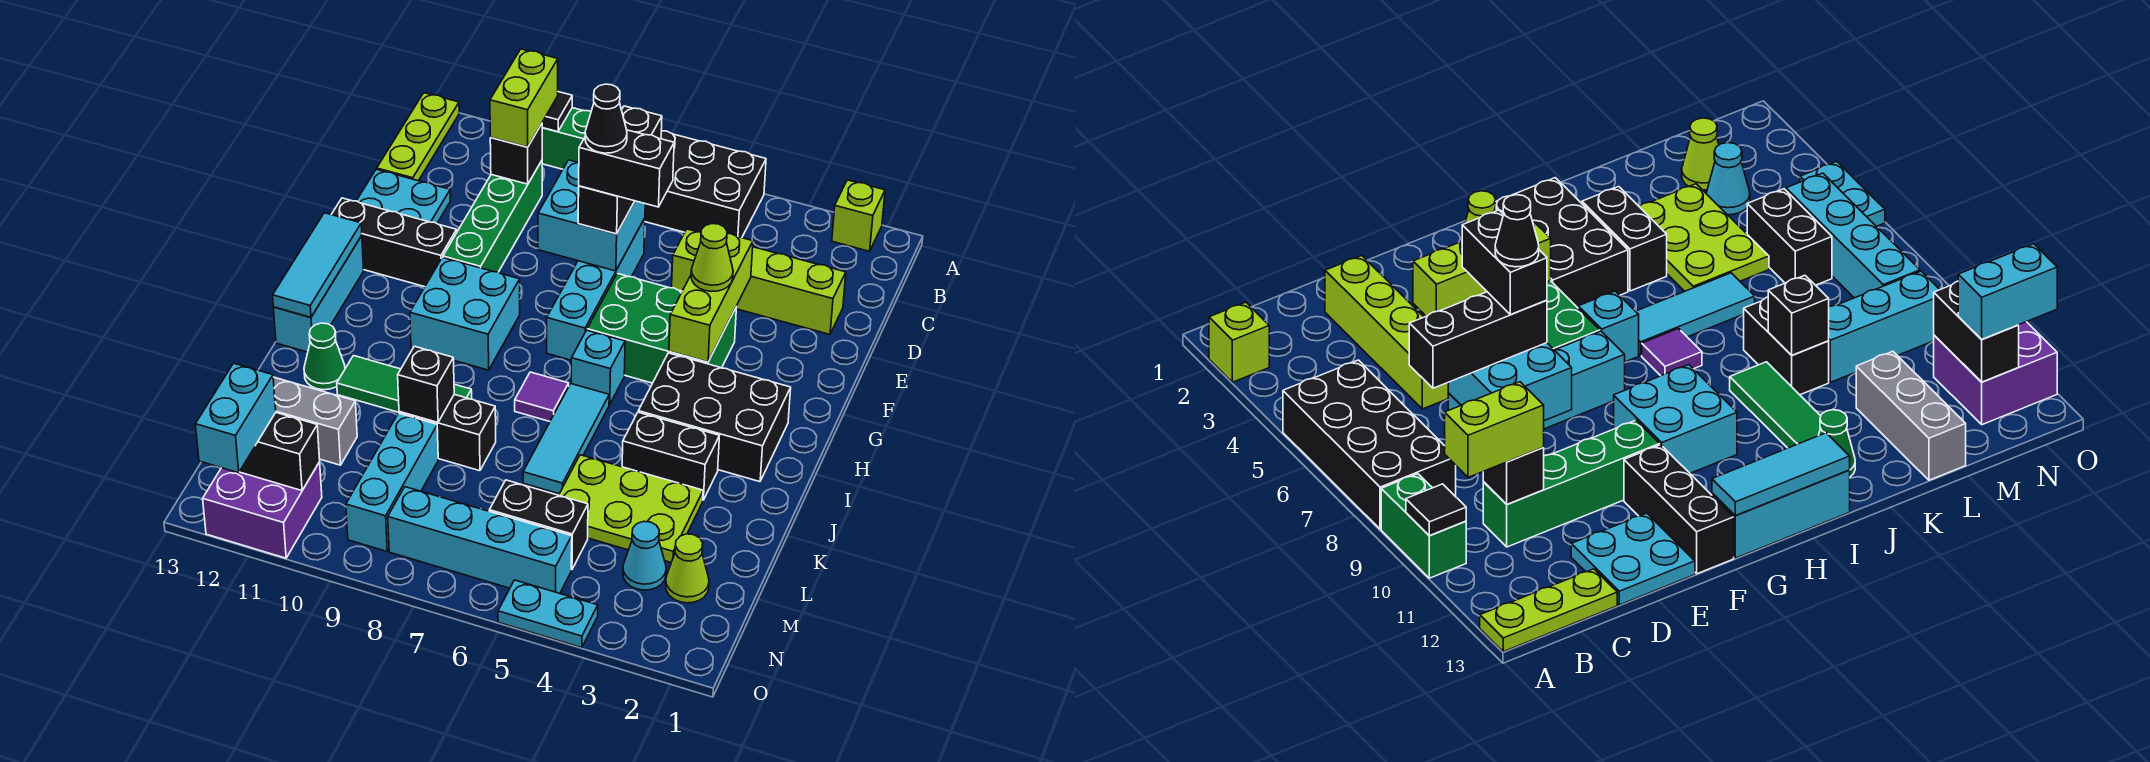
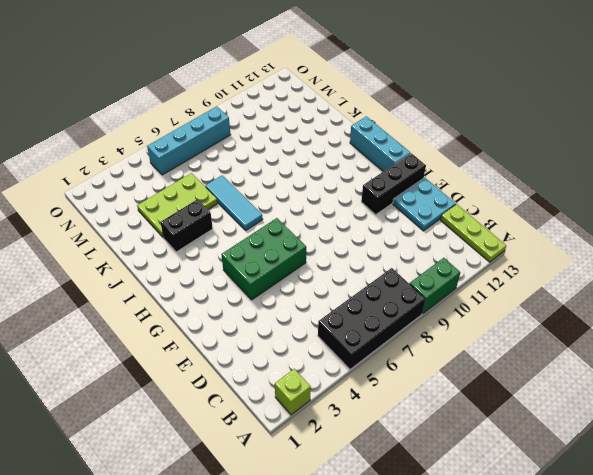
none -> green 1x4 brick [443,161,542,272]
none -> lime 1x4 brick [672,229,846,334]
none -> cyan 1x4 brick [547,218,645,360]
none -> cyan 2x2 brick [410,257,520,370]

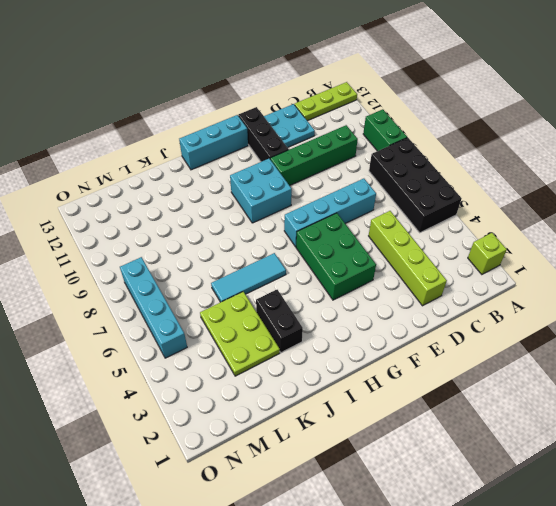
none -> black 2x3 brick [638,353,791,482]
none -> cyan 1x1 brick [571,330,625,405]
none -> purple 1x1 tile [515,372,569,421]
none -> green 1x3 tile [337,356,472,412]

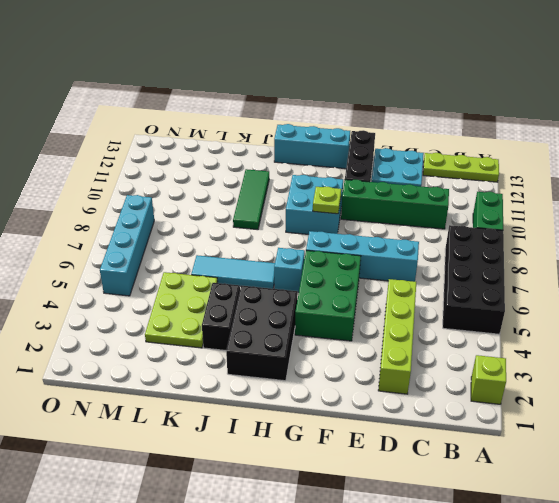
lime 1x1 plate [313,187,341,214] -> none
none -> purple 1x1 tile [515,372,569,421]
none -> green 1x1 cone [304,323,345,390]
none -> black 1x2 brick [399,394,496,471]
none -> cyan 1x3 brick [346,413,438,551]

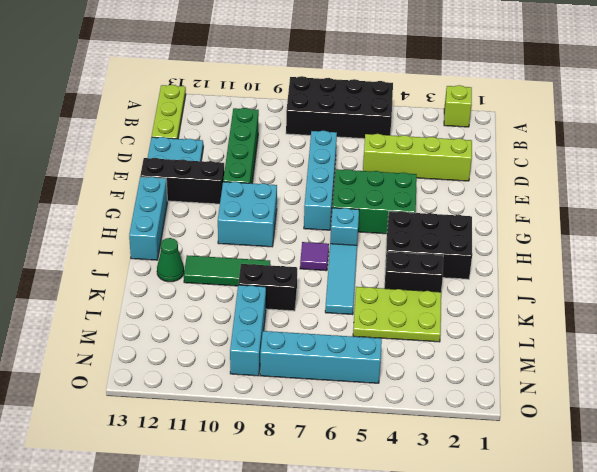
none -> green 1x2 brick [542,108,591,169]
none -> grey 1x3 brick [273,377,357,465]
none -> lime 1x1 cone [666,534,709,603]
none -> cyan 1x1 cone [623,521,666,590]

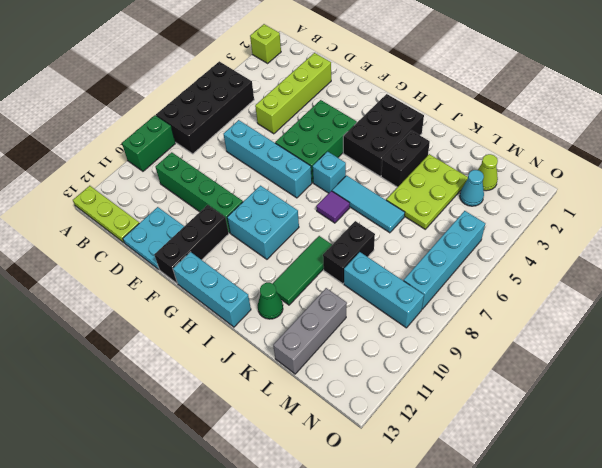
none -> black 1x2 brick [489,480,588,570]
none -> purple 2x2 brick [203,462,322,558]
none -> cyan 1x2 plate [498,580,598,648]
none -> black 1x1 tile [542,92,572,132]

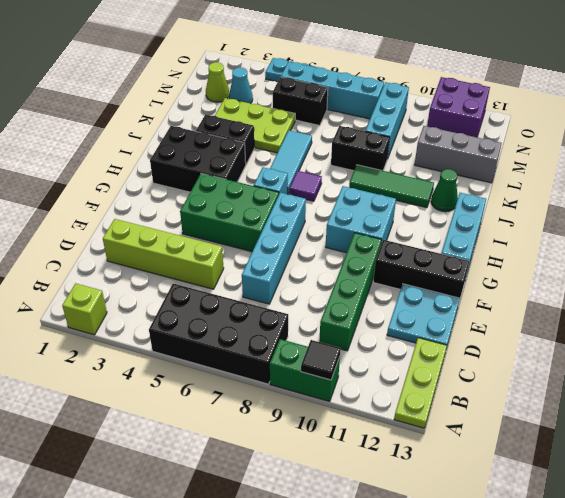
none -> black 1x1 brick [490,124,542,184]
none -> cyan 2x2 brick [538,160,645,271]
none -> lime 1x3 brick [669,234,753,362]
none -> cyan 1x3 tile [273,213,362,317]

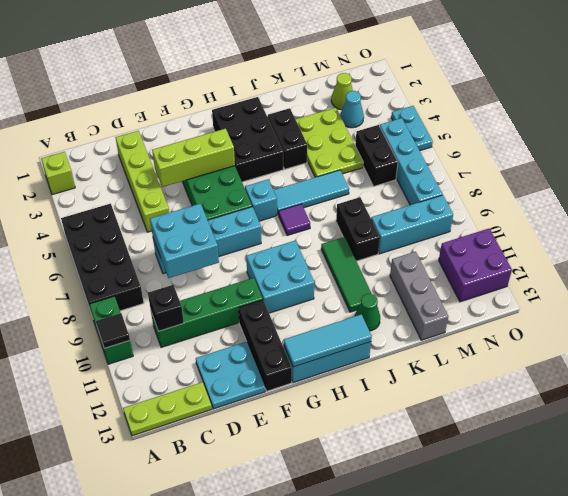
none -> black 1x1 brick [398,346,454,423]
none -> black 1x2 brick [240,413,320,491]
none -> lime 1x2 brick [490,49,558,147]
none -> black 1x3 brick [578,106,662,234]

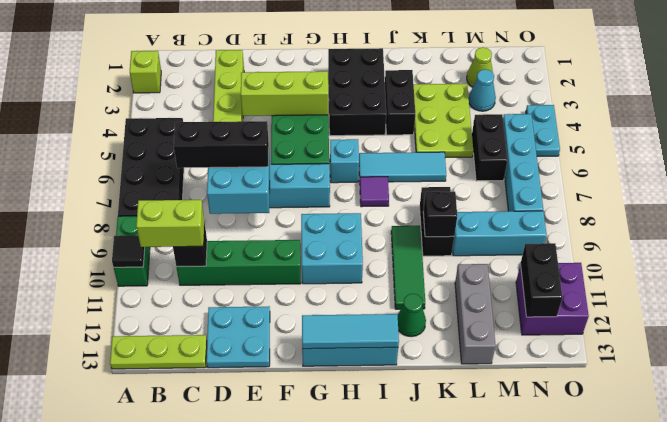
none -> black 1x3 brick [331,198,457,287]
none -> lime 1x1 cone [691,224,733,292]
none -> cyan 1x2 brick [195,363,276,473]
none -> black 1x2 brick [579,130,674,207]

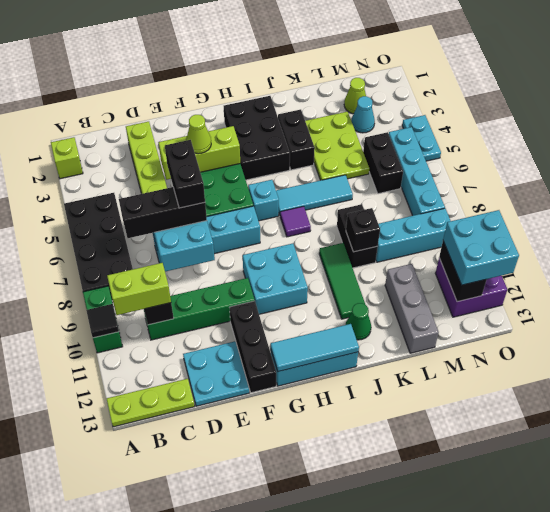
cyan 2x2 brick [443,210,519,285] -> cyan 1x2 brick [195,363,276,473]
none -> black 1x1 cone [585,84,627,153]

